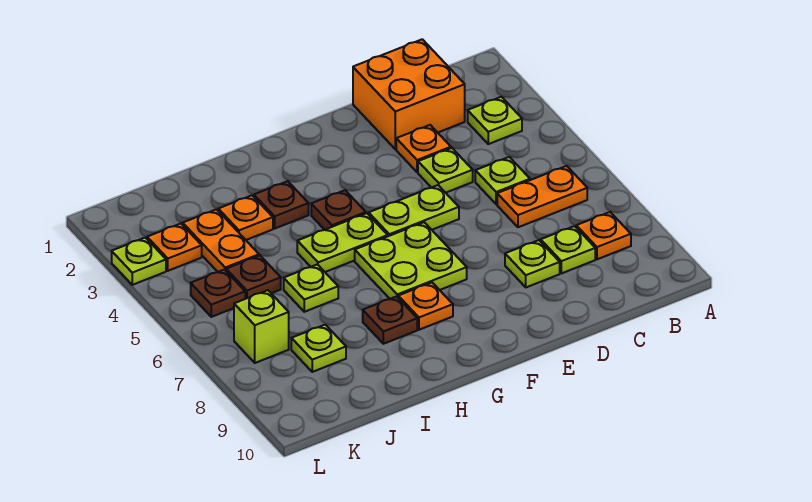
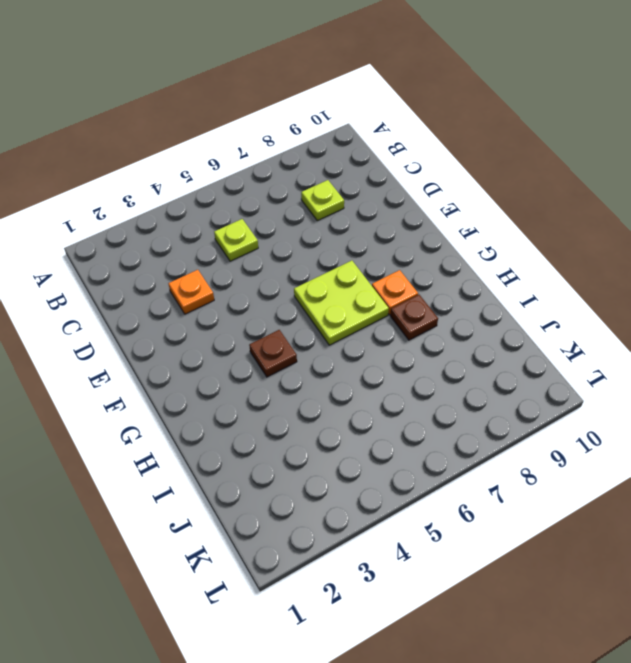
none -> lime 1x1 plate [468,97,522,144]
none -> orange 1x2 plate [497,166,587,227]
none -> orange 1x1 plate [576,212,631,259]

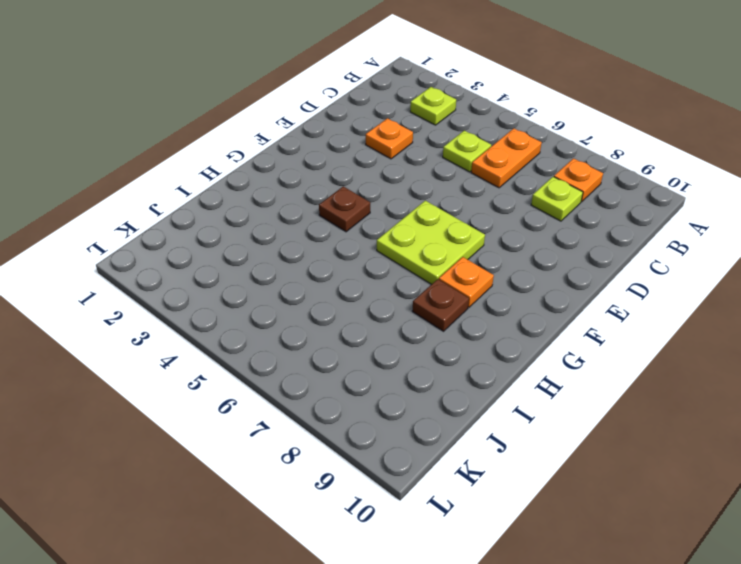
none -> orange 2x2 brick [353,39,465,149]
none -> lime 1x1 plate [418,148,473,193]
none -> lime 1x1 plate [505,240,560,287]

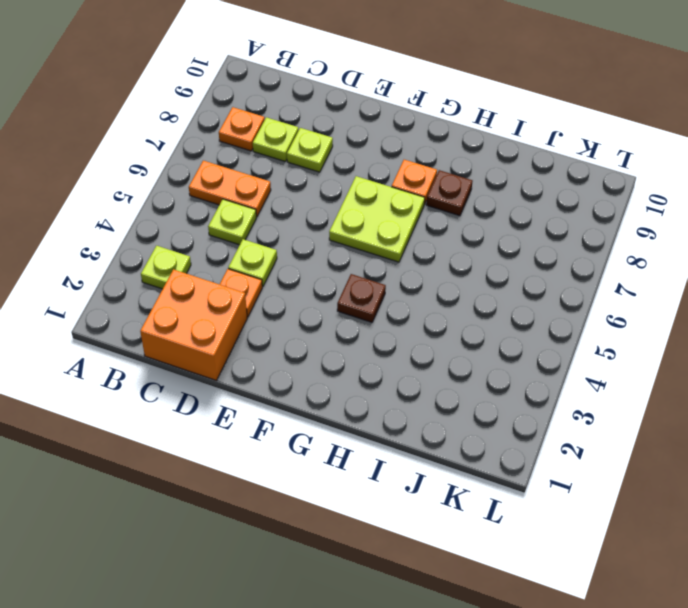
none -> lime 1x2 plate [369,185,459,236]
none -> lime 1x2 plate [297,213,388,272]
none -> brown 1x1 plate [254,181,309,228]

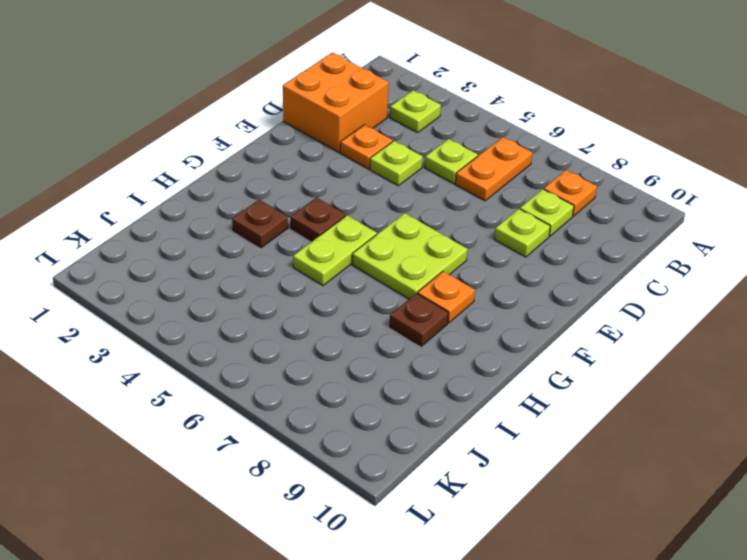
none -> lime 1x2 plate [369,185,459,236]
none -> orange 1x1 plate [218,195,273,240]
none -> lime 1x1 plate [284,264,338,312]

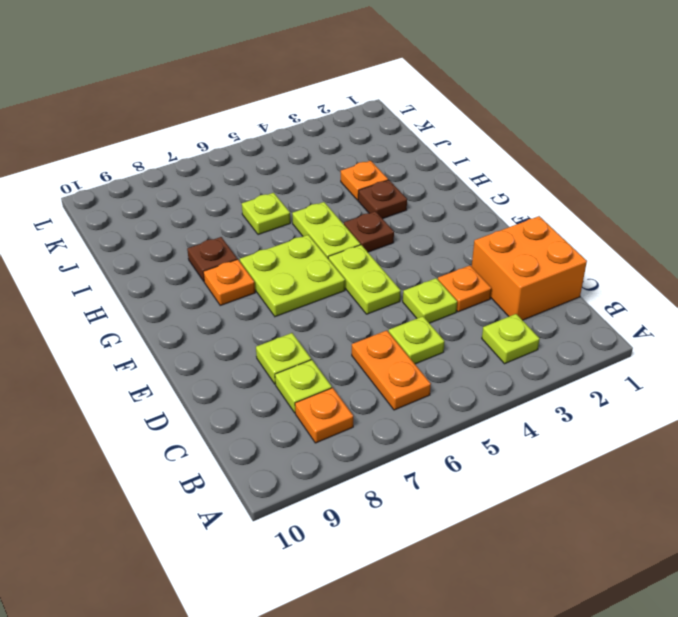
none -> orange 1x2 plate [183,209,259,272]
none -> brown 1x1 plate [226,256,281,299]
none -> lime 1x1 plate [291,325,346,372]

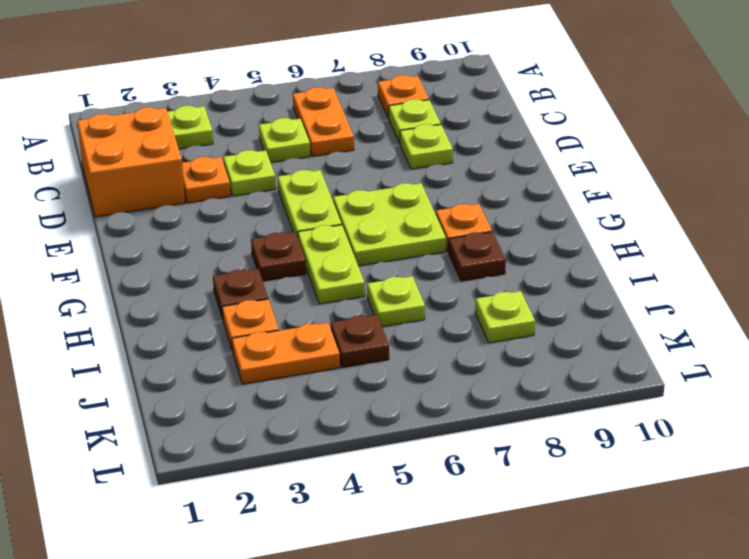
none -> orange 1x1 plate [147,224,202,271]
none -> brown 1x1 plate [191,270,245,317]
none -> lime 1x1 brick [234,290,289,363]

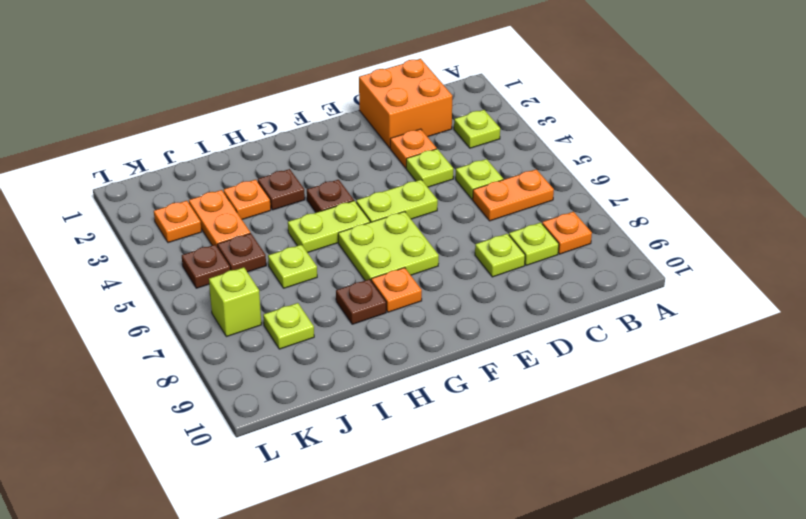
none -> lime 1x1 plate [112,238,166,285]

